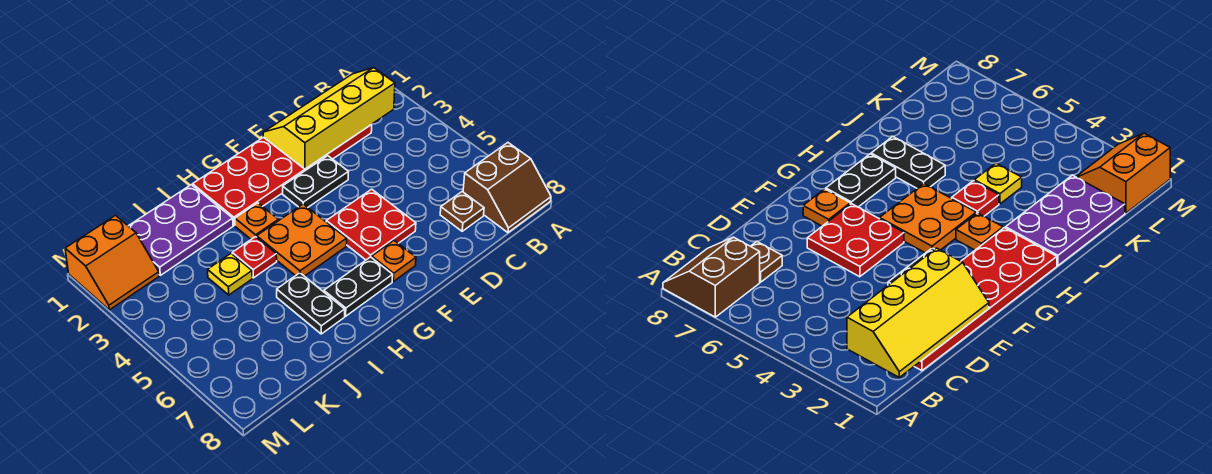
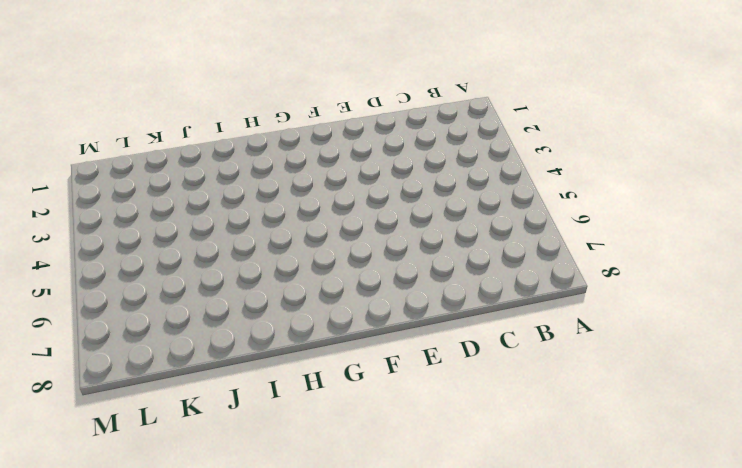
none -> brown 2x2 slope [463,143,551,233]
none -> red 2x6 plate [193,125,372,225]
none -> brown 1x1 plate [440,192,484,231]

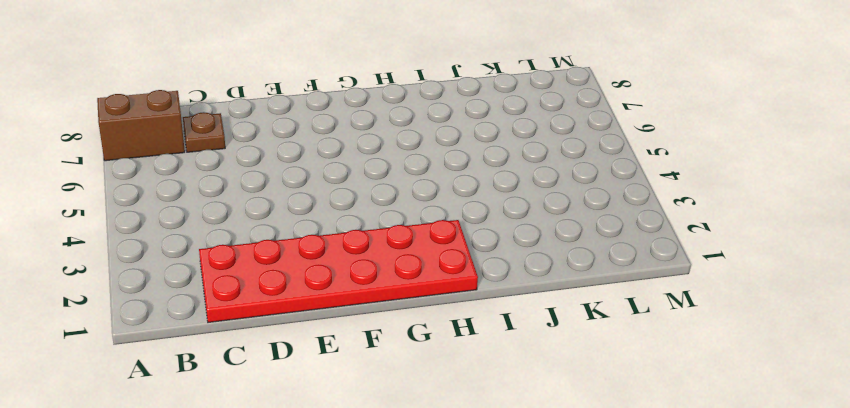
none -> black 1x2 plate [283,156,348,207]
none -> red 2x2 plate [326,189,416,260]
none -> orange 1x1 plate [372,241,416,281]

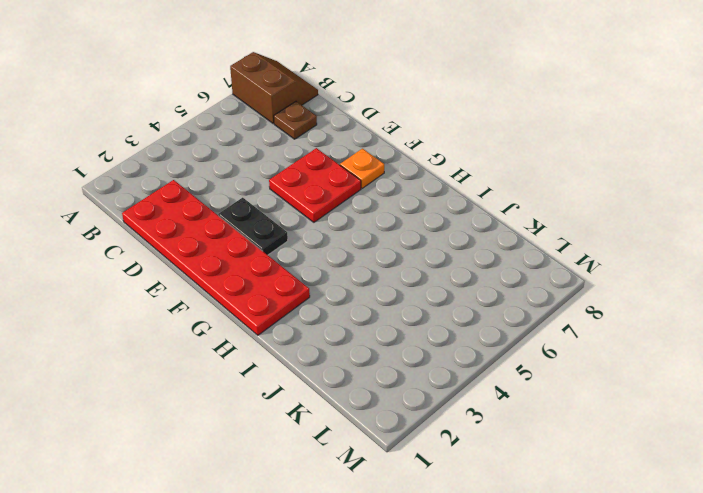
none -> orange 2x2 plate [257,204,347,276]
none -> black 1x2 plate [324,257,393,316]
none -> orange 1x1 plate [235,203,278,239]

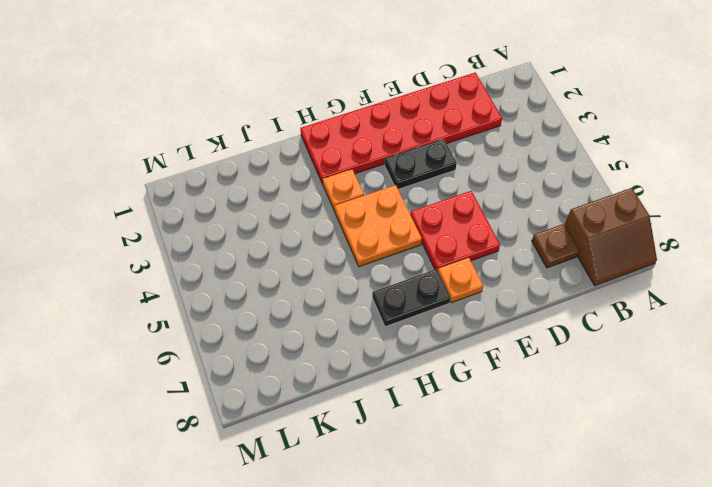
none -> purple 2x3 plate [129,185,233,275]
none -> red 1x1 plate [232,237,277,278]
none -> black 1x2 plate [277,273,345,334]

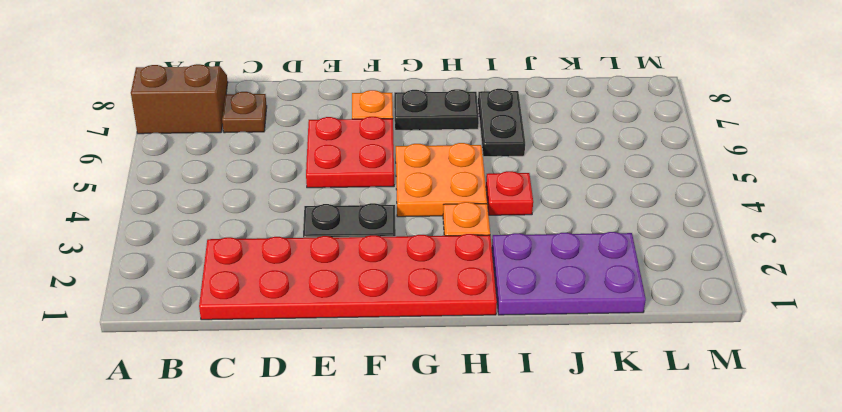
none -> yellow 1x1 plate [208,254,252,295]
none -> orange 2x2 slope [65,216,159,310]
none -> yellow 2x4 slope [263,68,395,169]

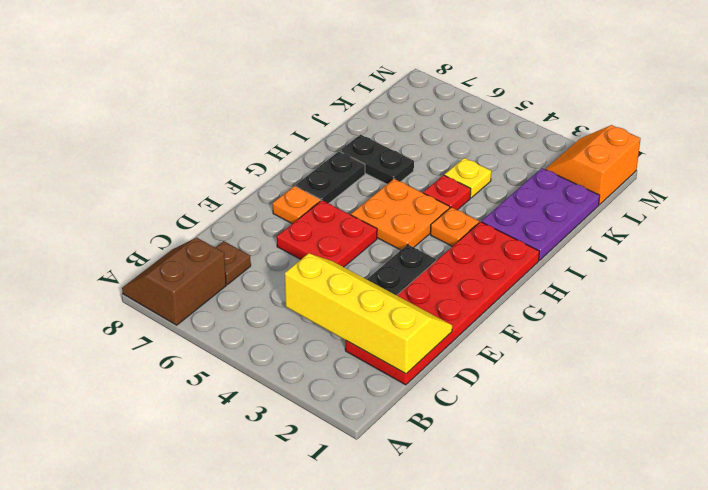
yellow 2x4 slope [285,253,452,374] -> yellow 2x4 slope turned to [263,68,395,169]

